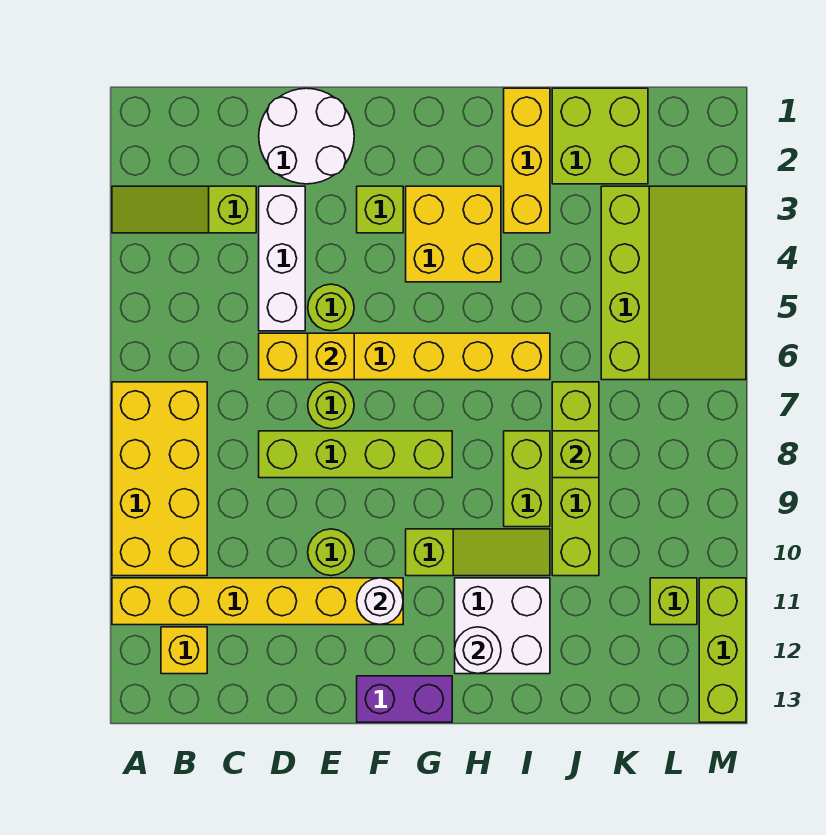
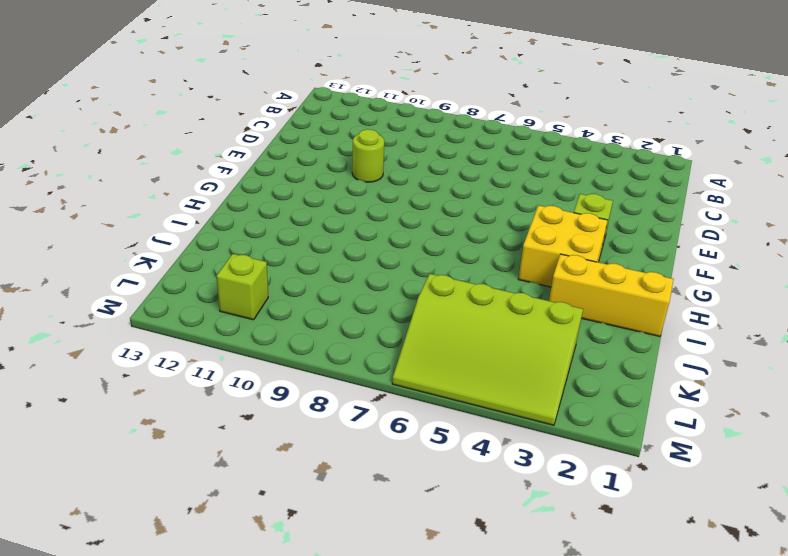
none -> lime 1x3 slope [112,186,256,233]
none -> yellow 2x4 brick [112,382,207,576]
none -> yellow 1x6 brick [112,578,403,625]

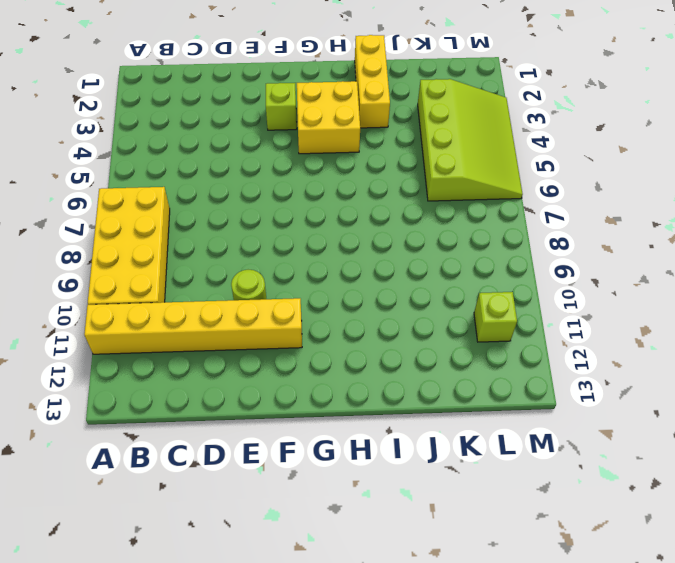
none -> lime 1x3 slope [112,186,256,233]
none -> yellow 1x1 brick [161,627,207,674]
none -> white 2x2 round brick [259,88,354,184]

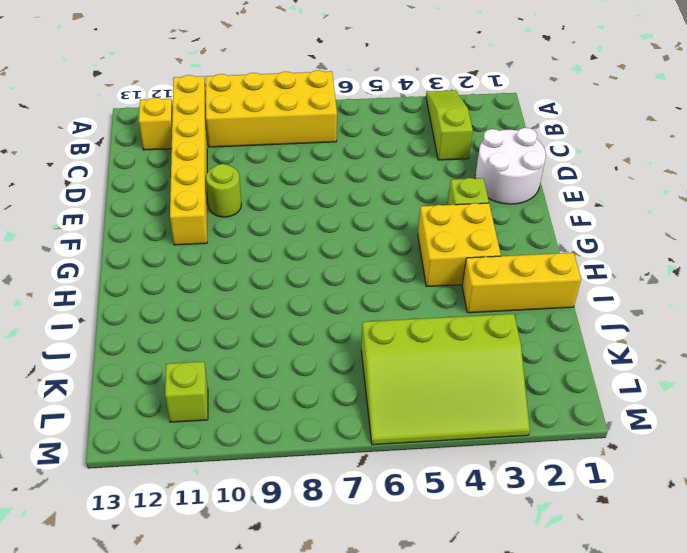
none -> white 1x3 brick [259,186,305,331]
none -> yellow 1x6 brick [259,333,550,380]
none -> lime 1x4 brick [259,431,452,478]

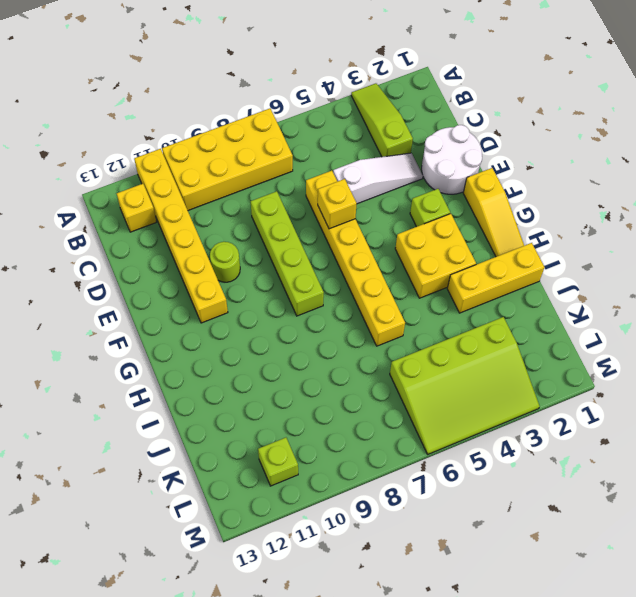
white 1x3 slope [333,153,423,204] -> white 1x3 brick [259,186,305,331]
yellow 1x3 slope [463,168,524,257] -> none
none -> lime 1x1 round brick [308,284,354,331]
none -> lime 1x1 round brick [308,382,354,429]
none -> purple 1x2 brick [357,676,452,722]

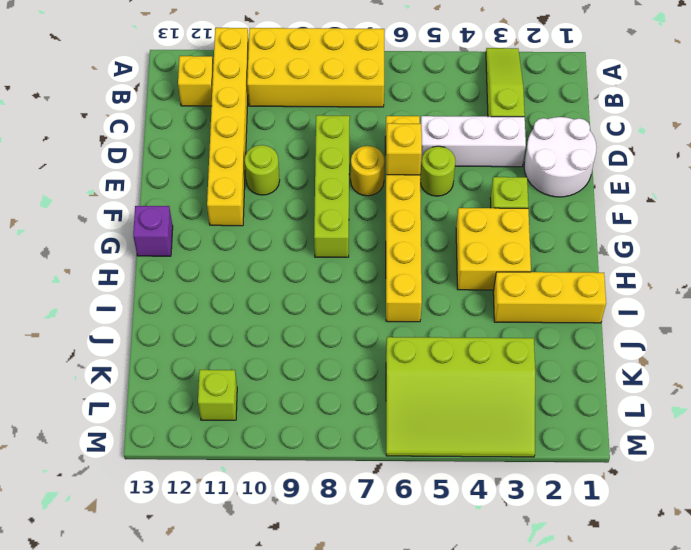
yellow 1x1 round brick [351,146,385,196] -> lime 1x1 round brick [308,382,354,429]
purple 1x1 brick [133,206,173,256] -> purple 1x2 brick [357,676,452,722]
none -> lime 1x3 slope [406,529,550,576]
none -> white 2x2 brick [455,578,550,674]
none -> lime 1x2 brick [504,431,550,527]

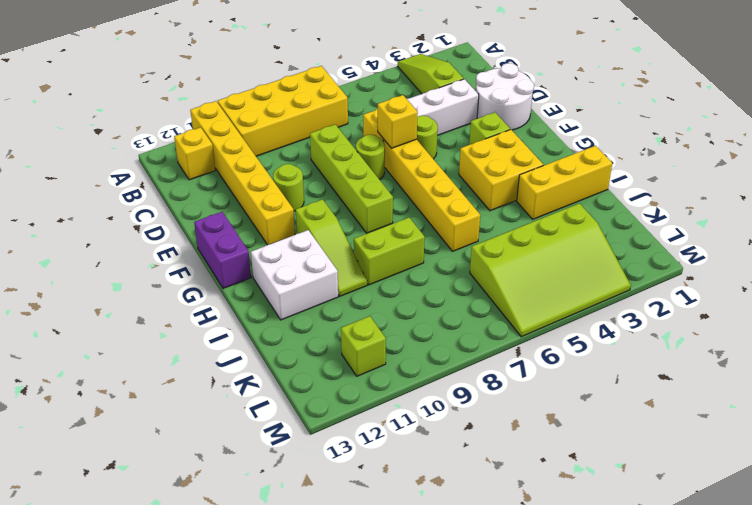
none -> lime 2x2 brick [552,88,648,184]
none -> lime 1x4 brick [552,382,599,576]
none -> lime 1x3 brick [699,578,746,722]

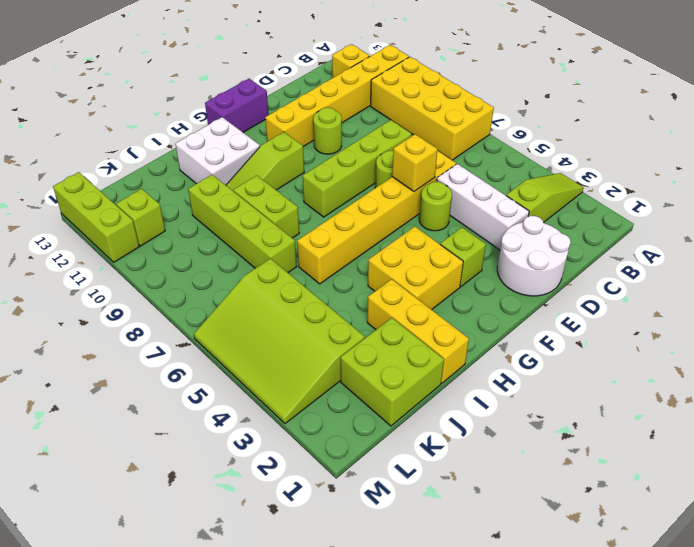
none -> white 1x1 round brick [357,578,403,625]
none -> white 1x1 round brick [455,627,501,674]
none -> lime 1x1 brick [552,431,599,478]

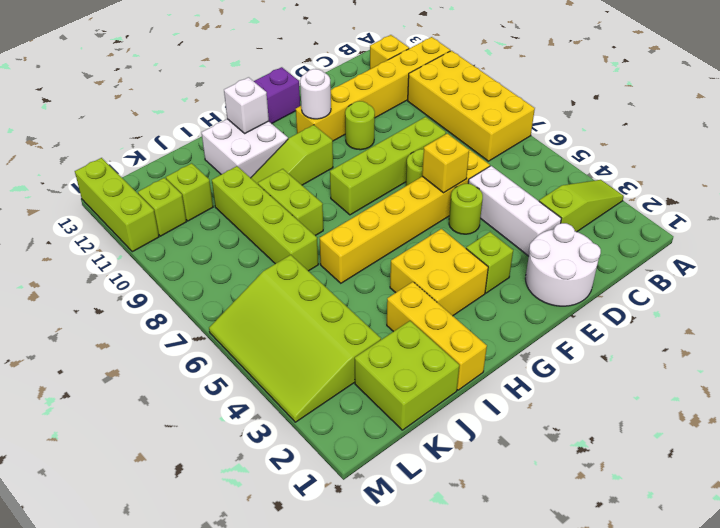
white 1x1 brick [224,77,269,133] -> white 1x1 round brick [455,627,501,674]
lime 1x1 brick [166,163,213,221] -> lime 1x1 brick moved to [552,431,599,478]

